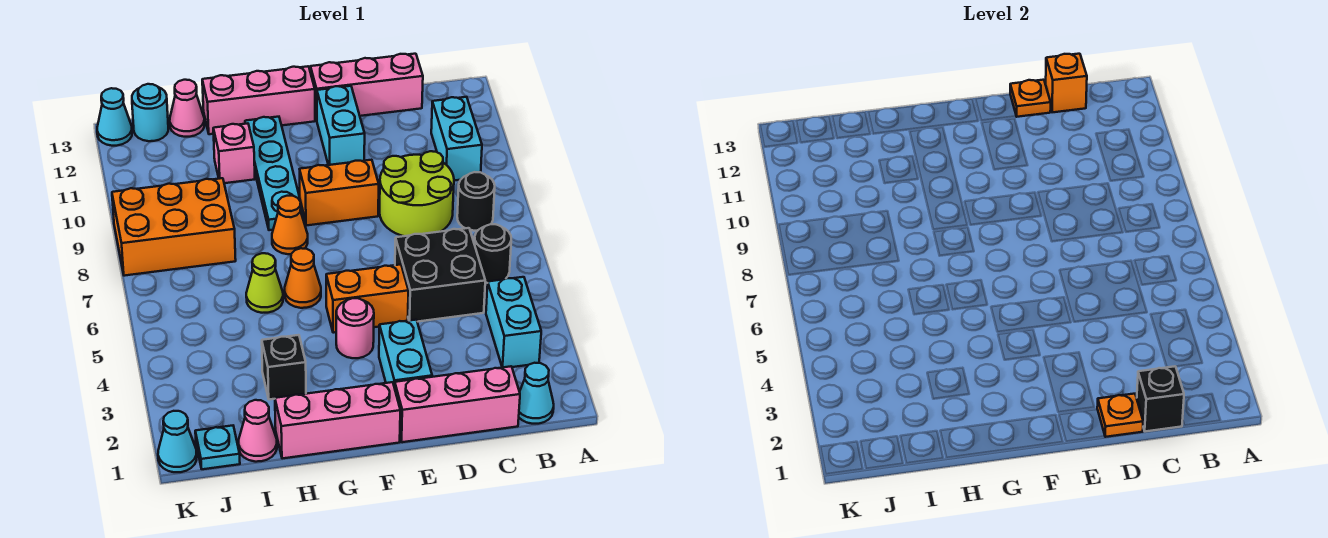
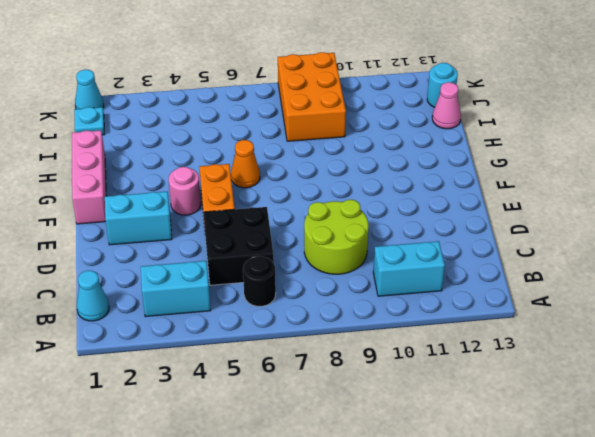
none -> black 1x1 round brick [457,172,495,231]
none -> pink 1x3 brick [395,366,520,442]
none -> pink 1x3 brick [311,54,423,120]
none -> orange 1x2 brick [300,160,379,226]

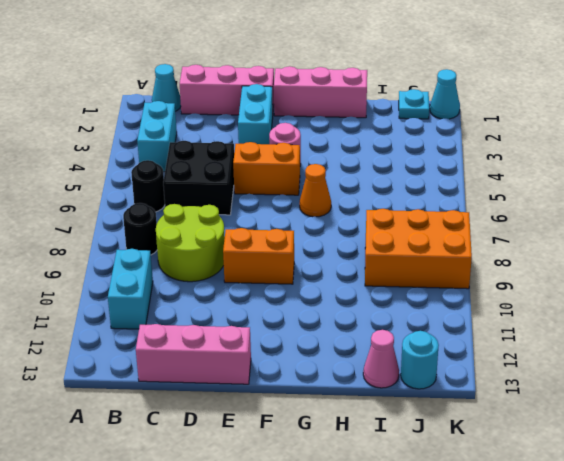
none -> cyan 1x2 brick [317,86,365,165]
none -> pink 1x3 brick [202,66,315,134]
none -> orange 1x1 cone [272,196,308,254]
none -> cyan 1x4 plate [245,117,304,230]

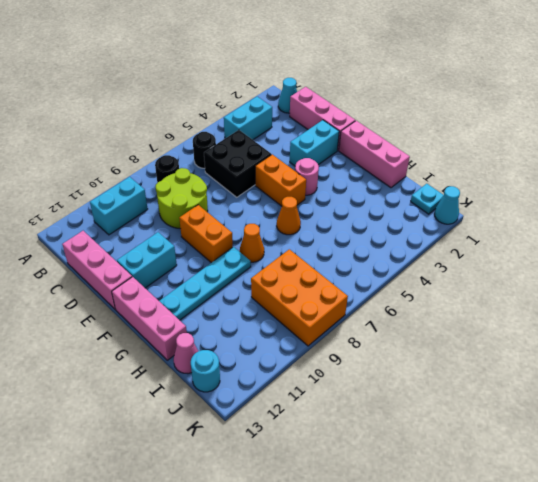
none -> black 1x1 brick [262,335,306,400]
none -> lime 1x1 cone [246,253,283,313]
none -> pink 1x1 brick [213,123,255,183]
none -> pink 1x1 cone [239,400,277,462]

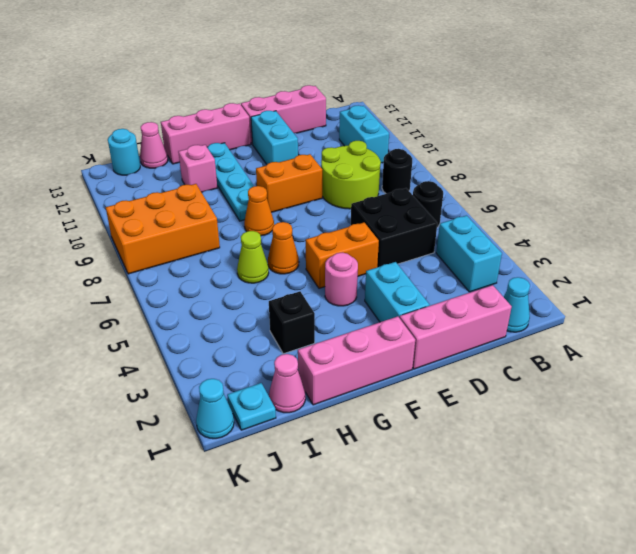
none -> cyan 1x1 cone [97,88,132,146]
none -> black 1x1 brick [1137,366,1184,431]
none -> orange 1x1 brick [1046,54,1087,112]
none -> orange 1x1 plate [1097,394,1143,437]

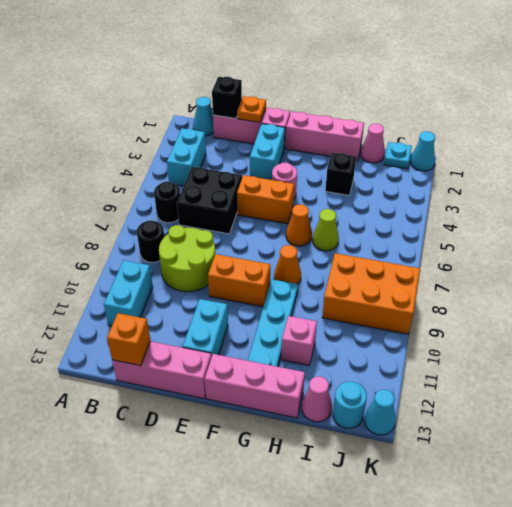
none -> orange 1x1 plate [1010,80,1051,117]

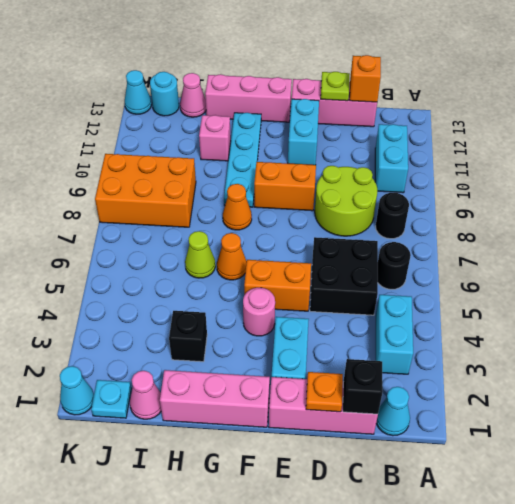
lime 1x1 plate [321,72,350,101] -> orange 1x1 plate [1010,80,1051,117]

